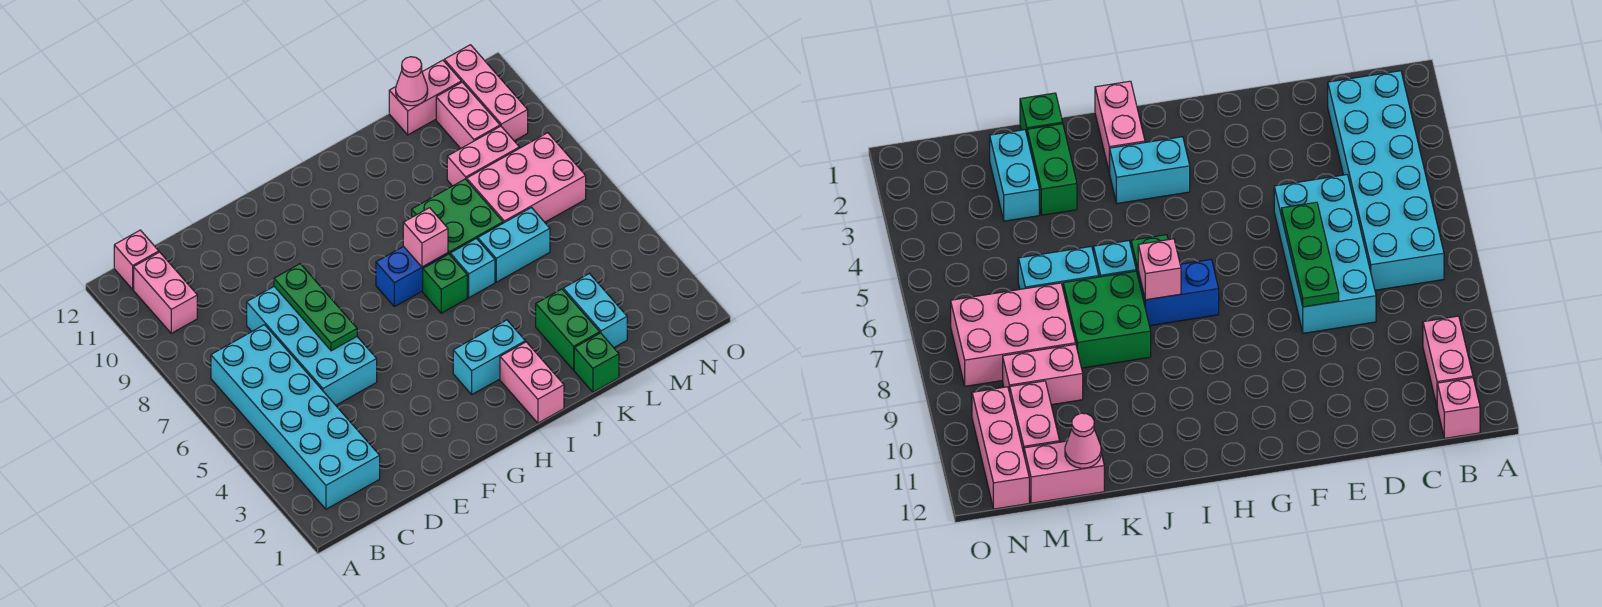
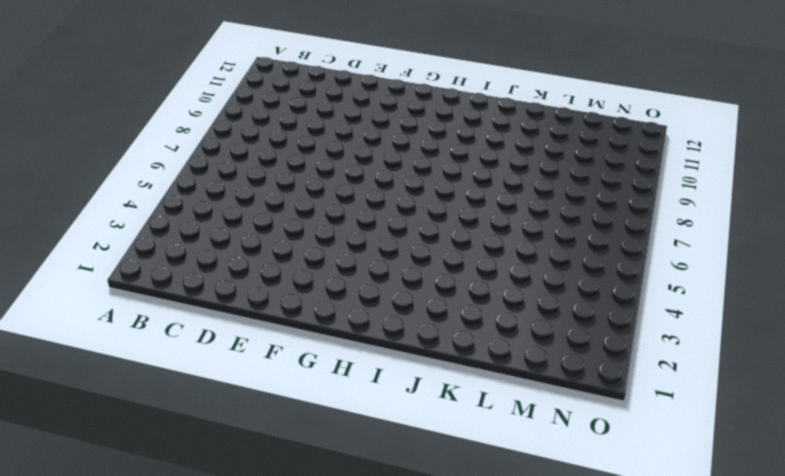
none -> cyan 2x6 brick [211,325,380,509]
none -> pink 1x2 brick [134,252,197,333]
none -> pink 1x1 brick [114,230,159,289]

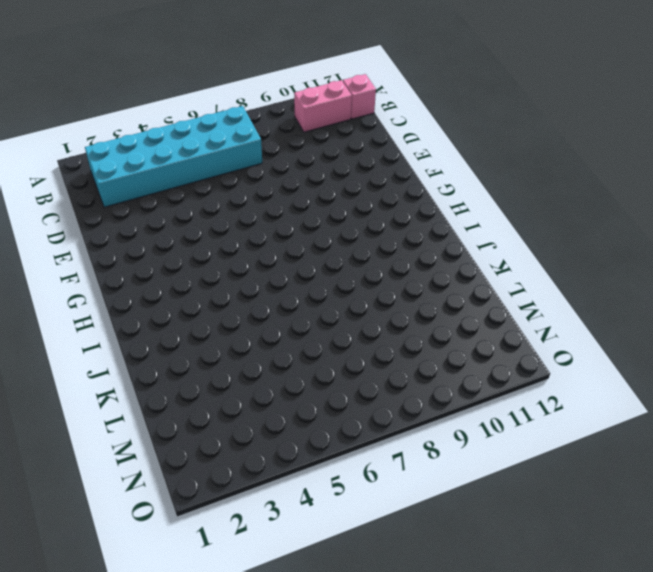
none -> cyan 2x4 brick [247,287,377,405]
none -> cyan 1x2 brick [453,320,525,394]
none -> blue 1x2 brick [376,246,448,307]

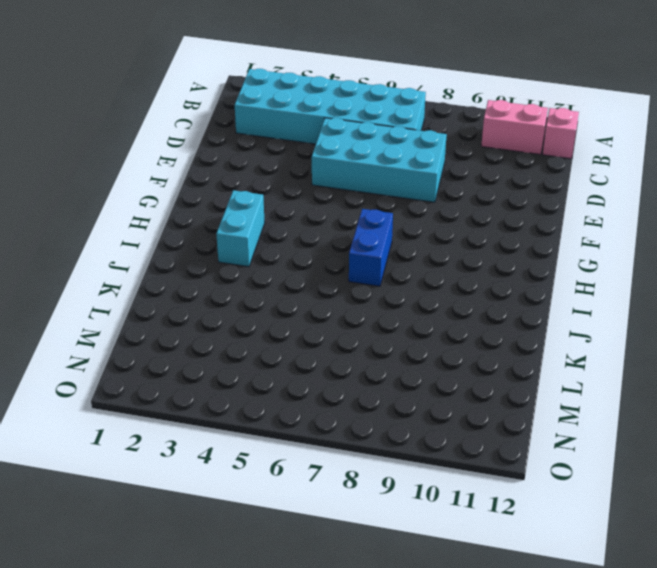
none -> pink 1x2 brick [500,342,564,423]
none -> green 1x1 brick [423,254,467,313]
none -> cyan 1x1 brick [450,238,495,298]

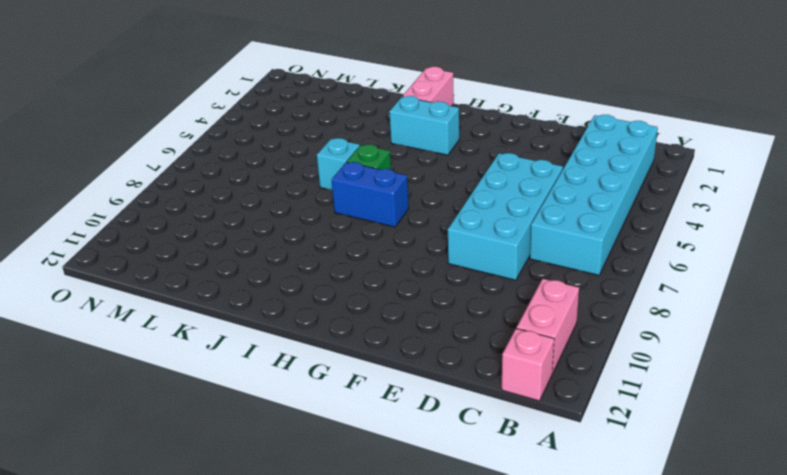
none -> green 2x2 brick [412,179,503,254]
none -> green 1x1 brick [574,333,619,392]
none -> green 1x2 brick [536,289,600,370]

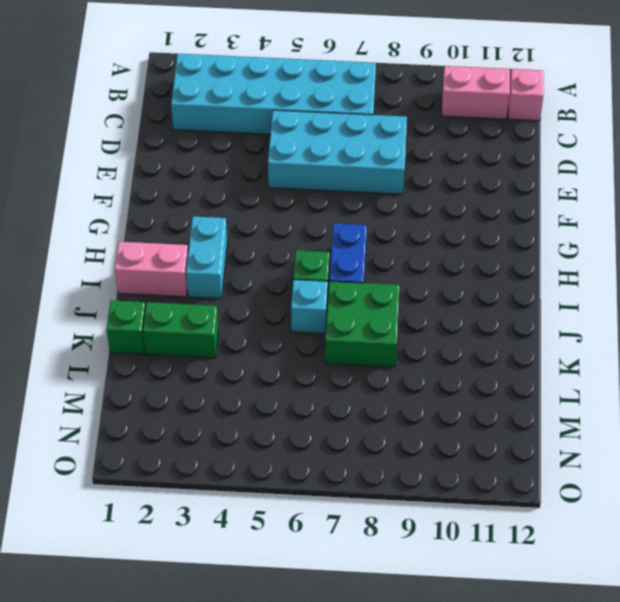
none -> cyan 1x2 brick [478,208,550,282]
none -> cyan 1x2 brick [563,274,627,347]
none -> pink 2x3 brick [467,133,586,223]

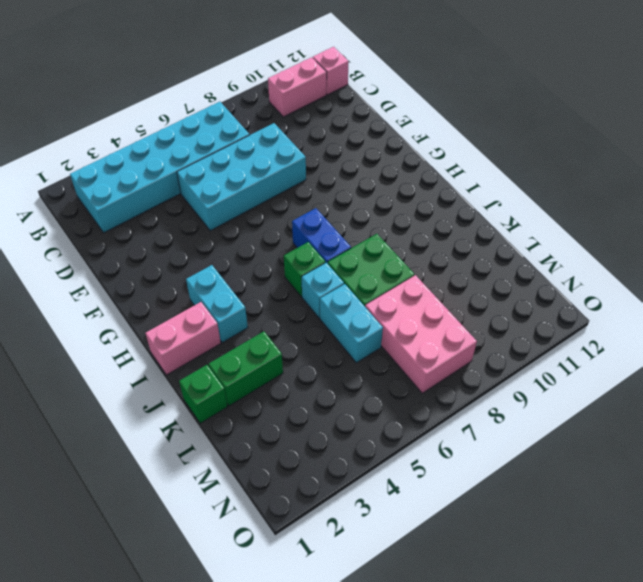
none -> cyan 1x2 brick [563,274,627,347]
none -> pink 1x2 brick [447,126,519,186]
none -> pink 1x2 brick [389,60,461,135]

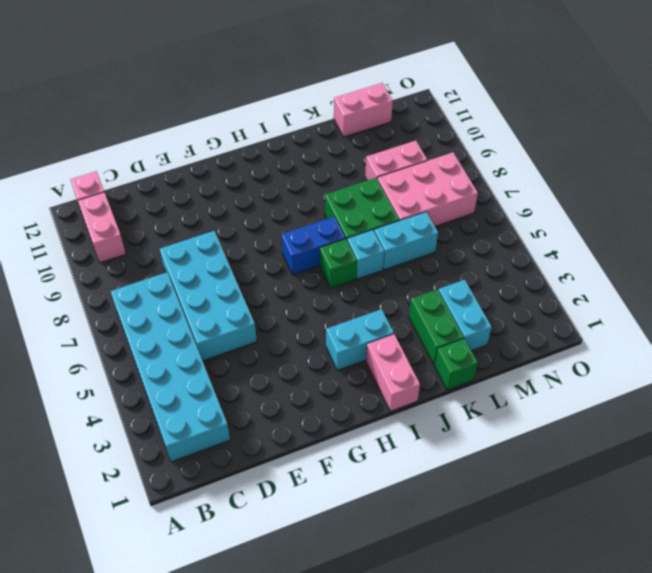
none -> pink 1x2 brick [436,82,500,148]
none -> pink 1x3 brick [444,45,528,141]
none -> green 1x3 plate [274,264,357,351]

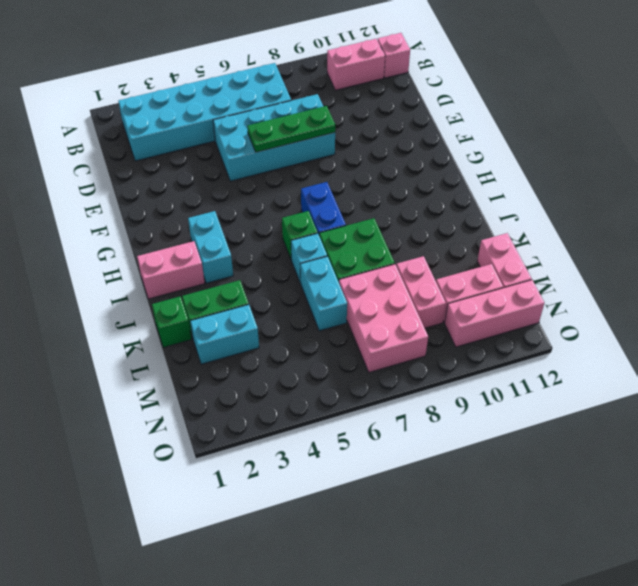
none -> pink 1x1 brick [403,208,448,267]
none -> pink 1x1 cone [396,57,428,106]

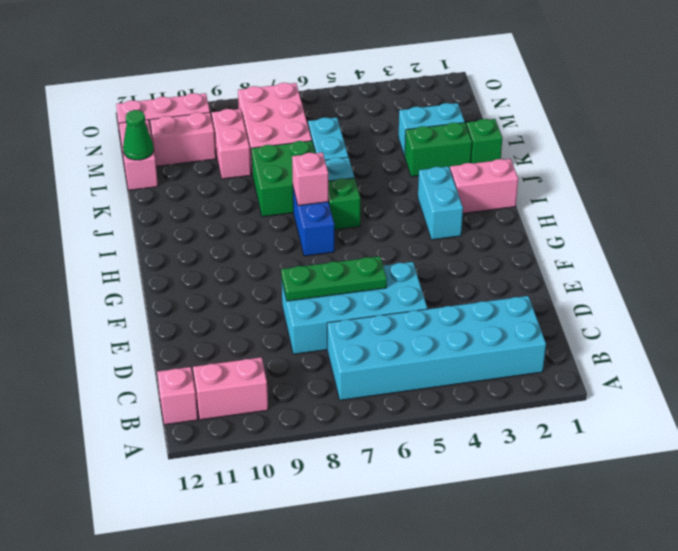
green 1x1 cone [123,110,154,160] -> pink 1x1 cone [396,57,428,106]

